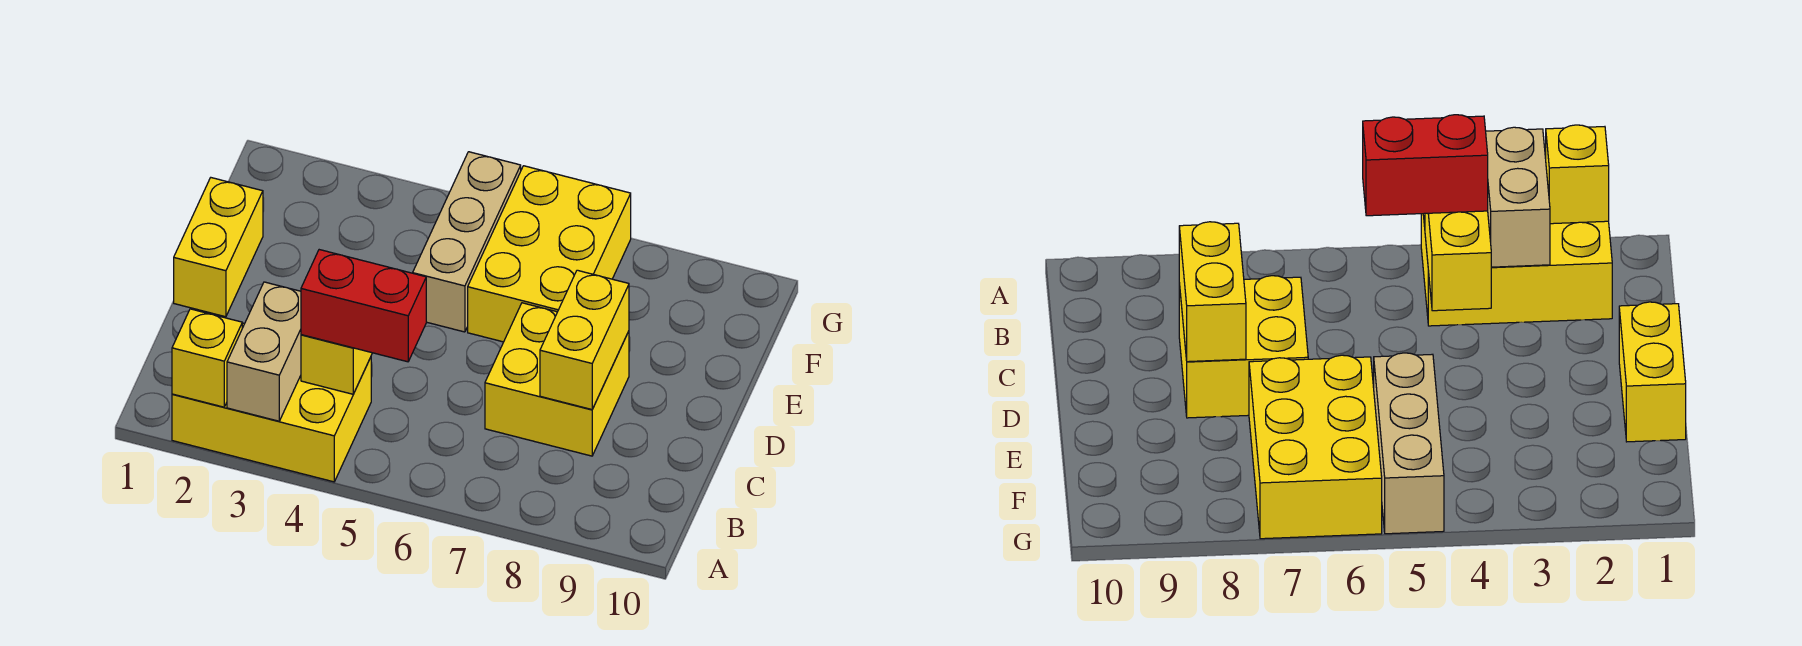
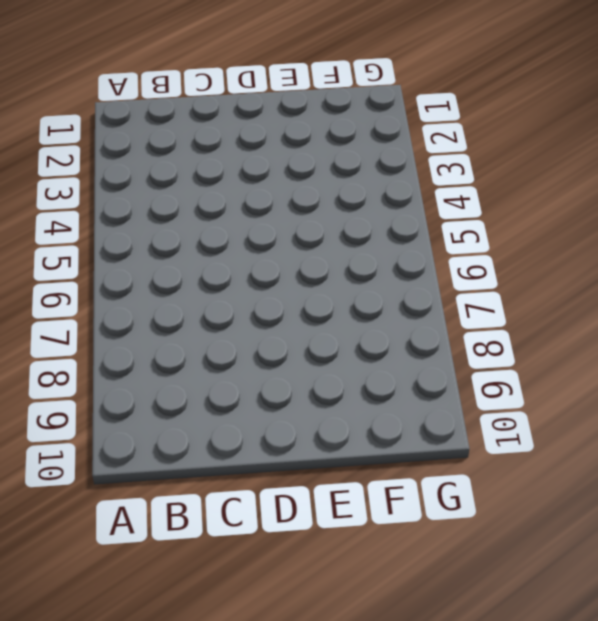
none -> yellow 2x3 brick [172,323,371,482]
none -> yellow 2x2 brick [485,303,629,456]

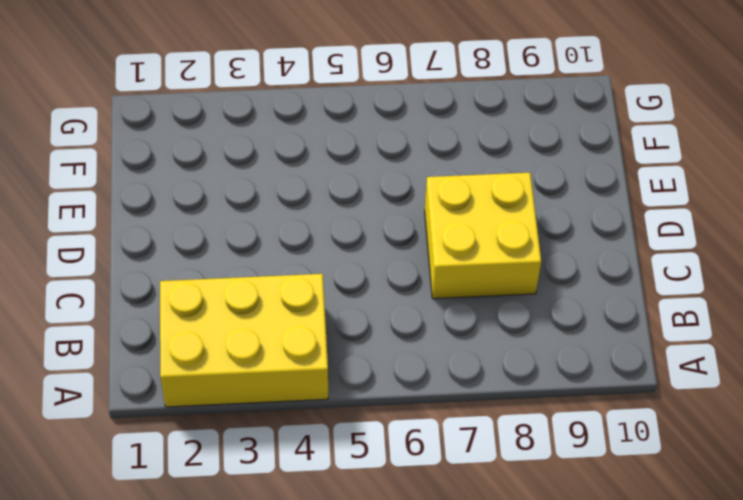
none -> yellow 1x2 brick [174,178,263,317]
none -> tan 1x3 brick [413,152,521,332]

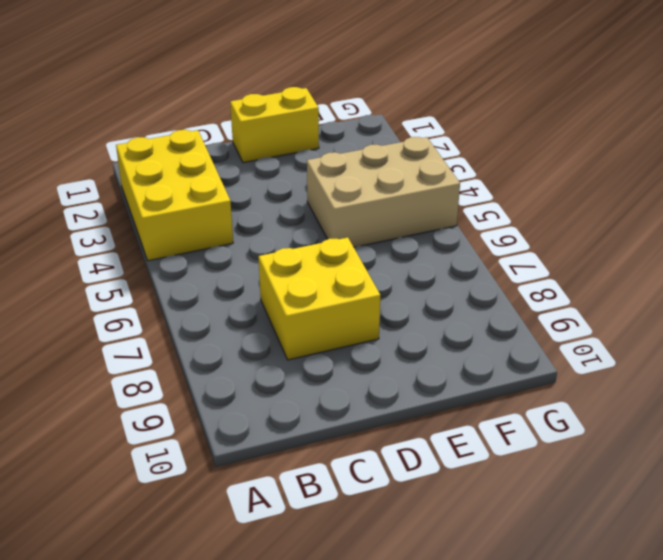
tan 2x3 brick [307,137,460,247] -> tan 1x3 brick [413,152,521,332]
none -> yellow 2x3 brick [468,166,631,342]
none -> yellow 1x1 brick [172,309,242,407]

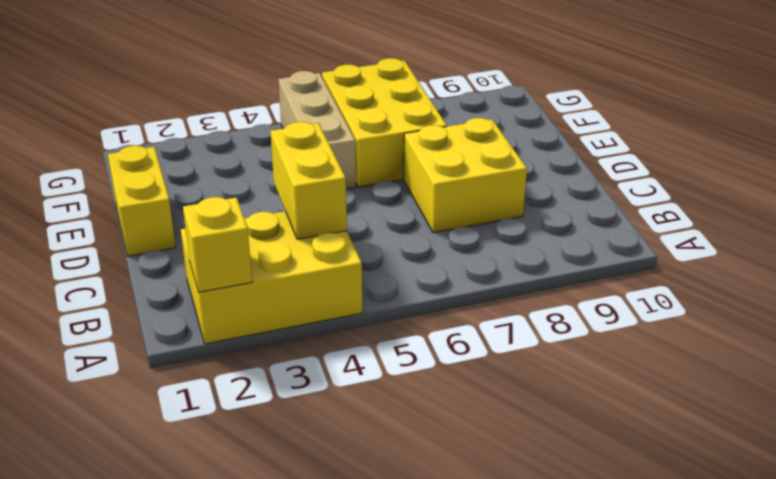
none -> tan 1x2 brick [227,282,301,421]
none -> yellow 1x2 brick [540,270,629,409]

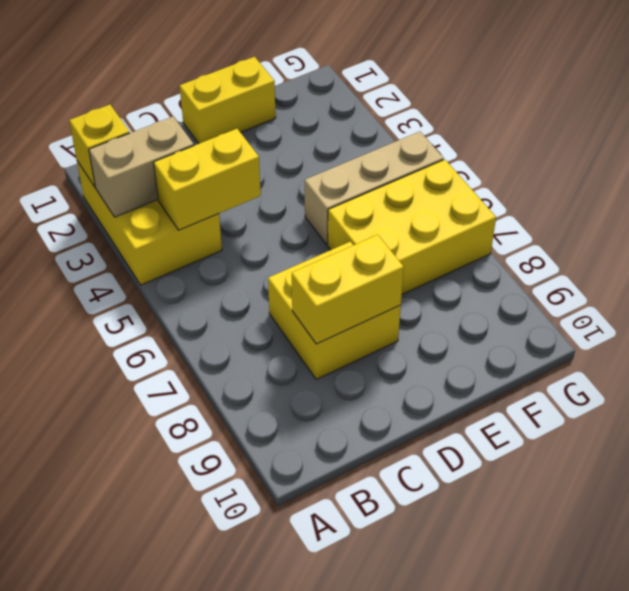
none -> red 1x2 brick [301,250,426,362]

